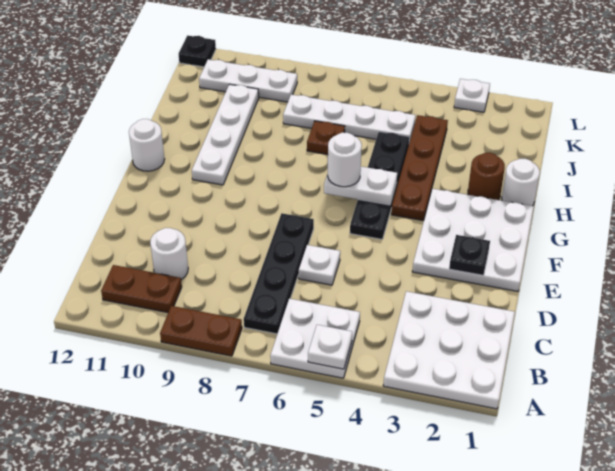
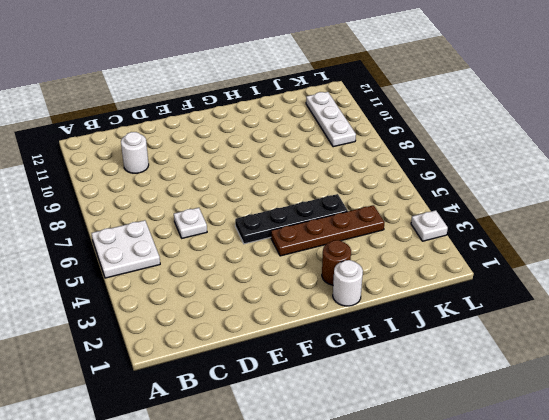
none -> white 3x3 plate [383,291,515,409]
none -> brown 1x2 plate [160,306,242,356]
none -> black 1x4 plate [244,213,314,334]

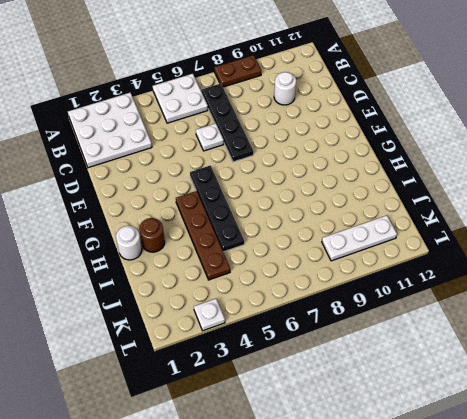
none -> brown 1x2 plate [101,265,182,312]
none -> white 3x3 plate [412,189,534,291]
none -> white 1x4 plate [192,84,259,185]

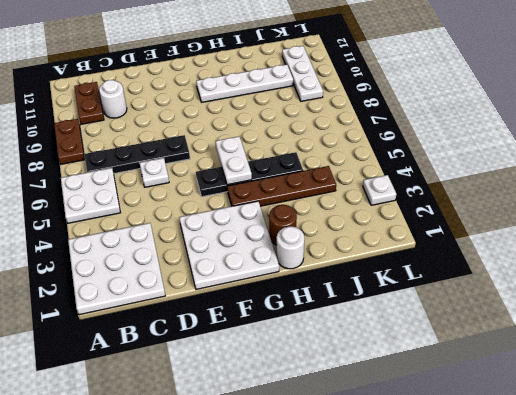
none -> white 1x1 round brick [129,119,165,171]
none -> brown 1x1 plate [307,121,345,154]
none -> white 1x4 plate [283,95,416,142]

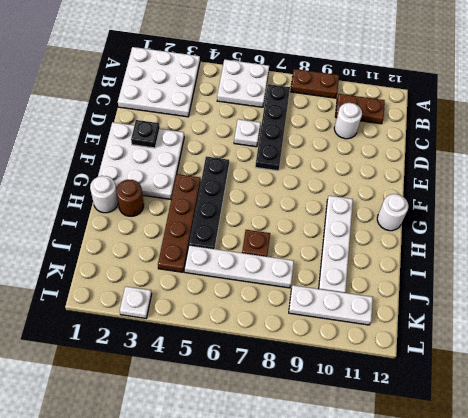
none -> black 1x1 plate [179,35,216,67]
none -> white 1x1 plate [308,325,352,369]
none -> white 1x2 plate [324,167,397,205]

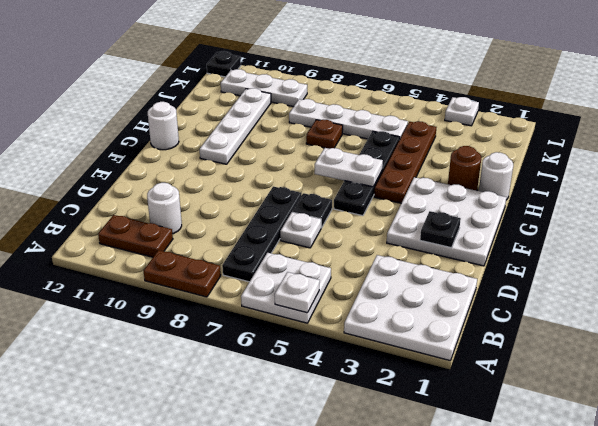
black 1x1 plate [292,193,332,228] -> none
none -> white 1x1 round brick [328,133,362,187]

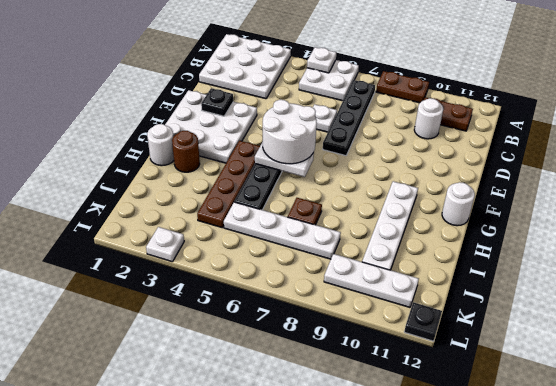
white 2x2 round brick [263,100,317,164] -> white 1x1 round brick [328,133,362,187]

